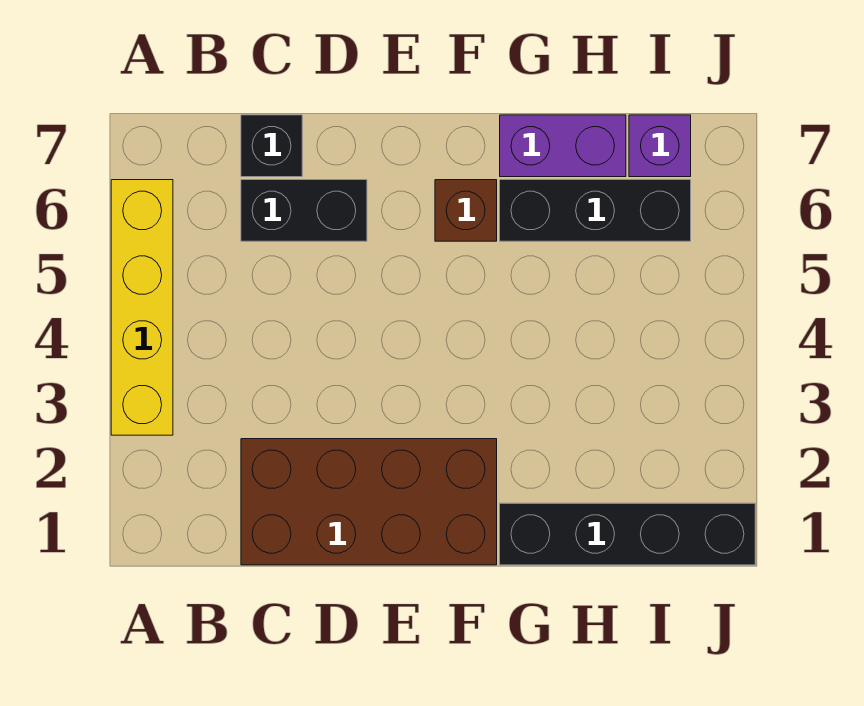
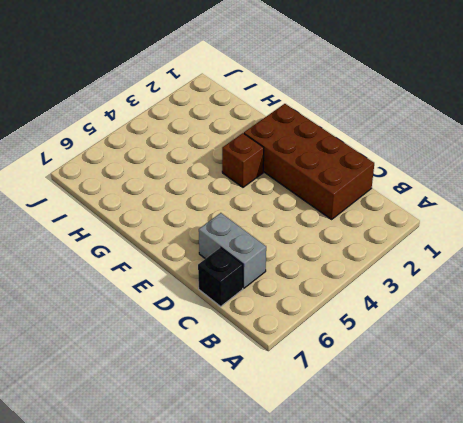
grey 1x2 brick [199,213,266,288] -> black 1x2 brick [241,180,367,241]
brown 1x1 brick [222,133,264,187] -> brown 1x1 brick moved to [435,180,497,241]
none -> yellow 1x4 brick [111,180,173,435]
none -> black 1x4 brick [500,503,755,565]

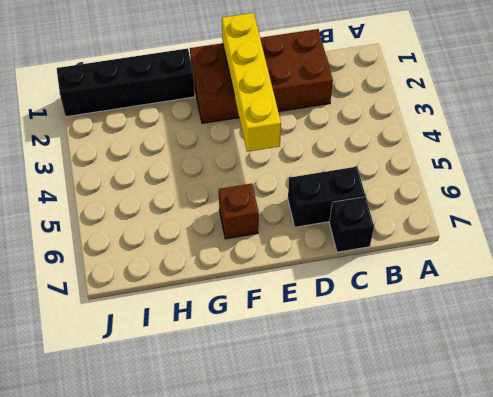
yellow 1x4 brick [222,13,281,152] -> yellow 1x4 brick moved to [111,180,173,435]
none -> black 1x3 brick [500,180,691,241]
none -> purple 1x2 brick [500,115,626,177]

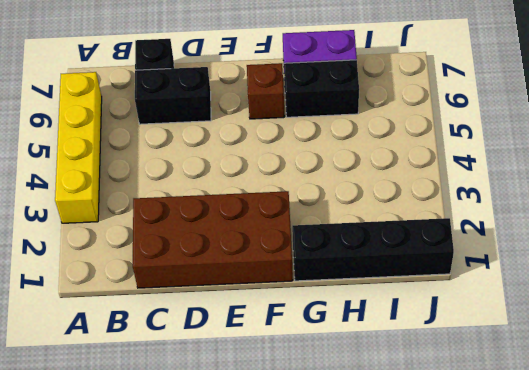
black 1x2 brick [284,60,359,117] -> black 1x3 brick [500,180,691,241]
none -> purple 1x1 brick [629,115,691,177]

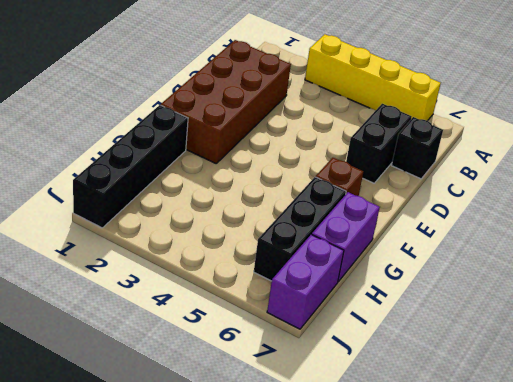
purple 1x2 brick [267,235,344,329] -> purple 1x1 brick [629,115,691,177]

